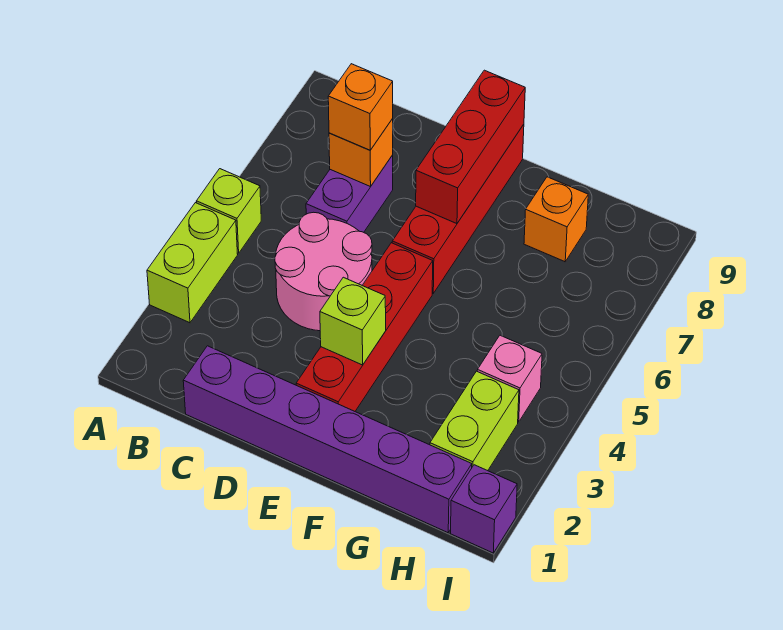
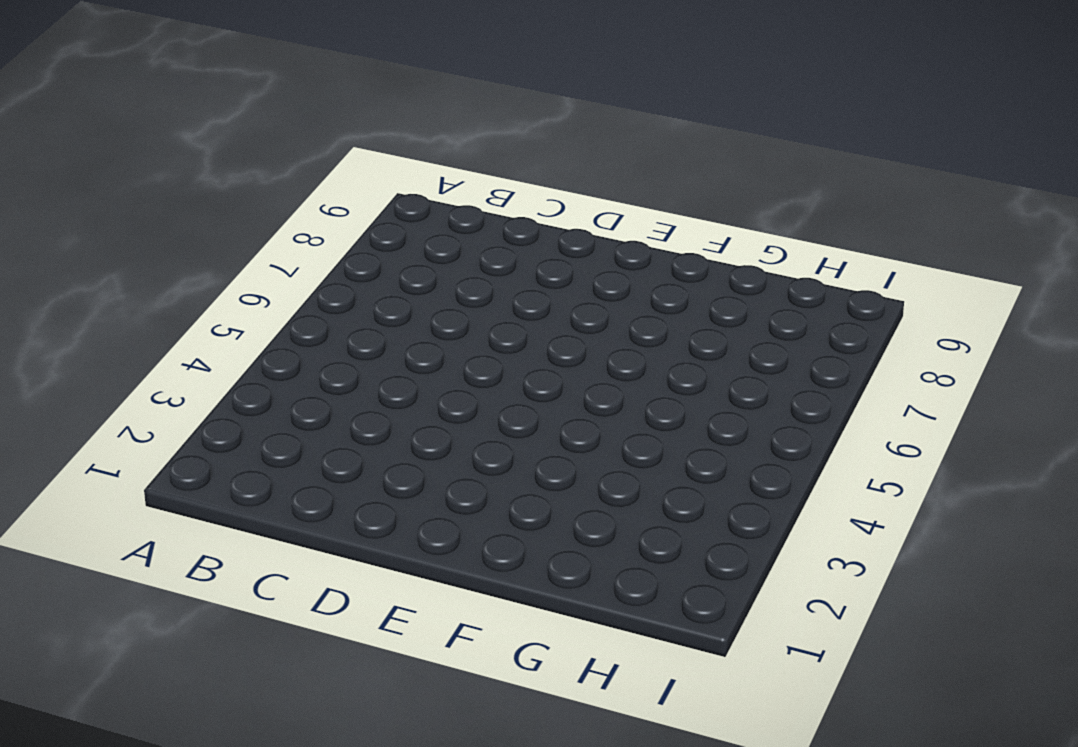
none -> lime 1x2 brick [147,203,238,323]
none -> lime 1x1 brick [196,169,261,253]
none -> purple 1x6 brick [183,346,472,533]

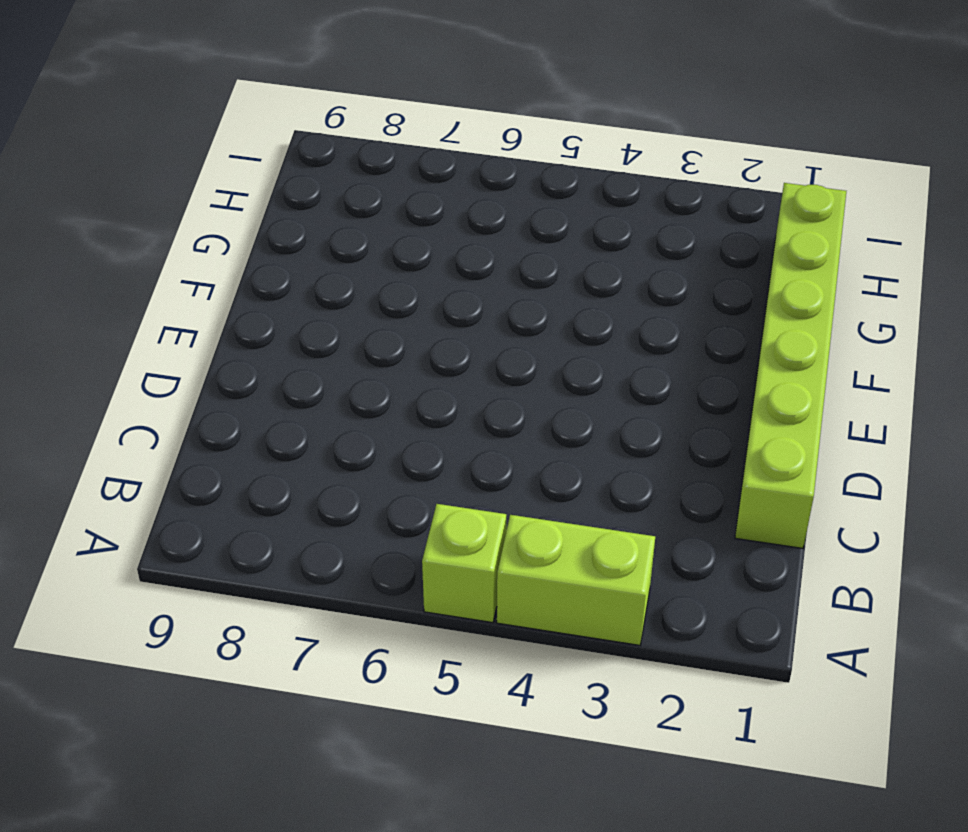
lime 1x6 brick [735,183,846,548] -> purple 1x6 brick [183,346,472,533]
none -> pink 2x2 round brick [275,212,372,331]
none -> purple 1x2 brick [306,155,393,232]
none -> red 1x4 brick [296,243,433,411]

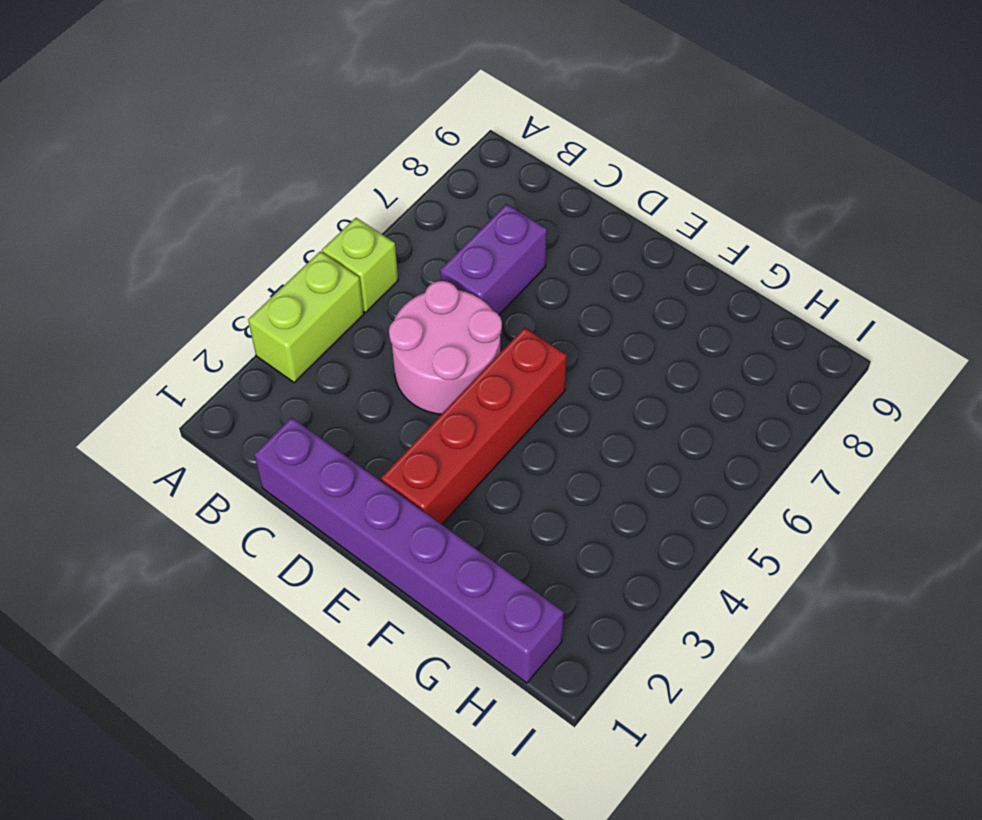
none -> red 1x4 brick [392,124,524,293]
none -> orange 1x1 brick [524,177,588,262]
none -> lime 1x2 brick [430,371,519,471]

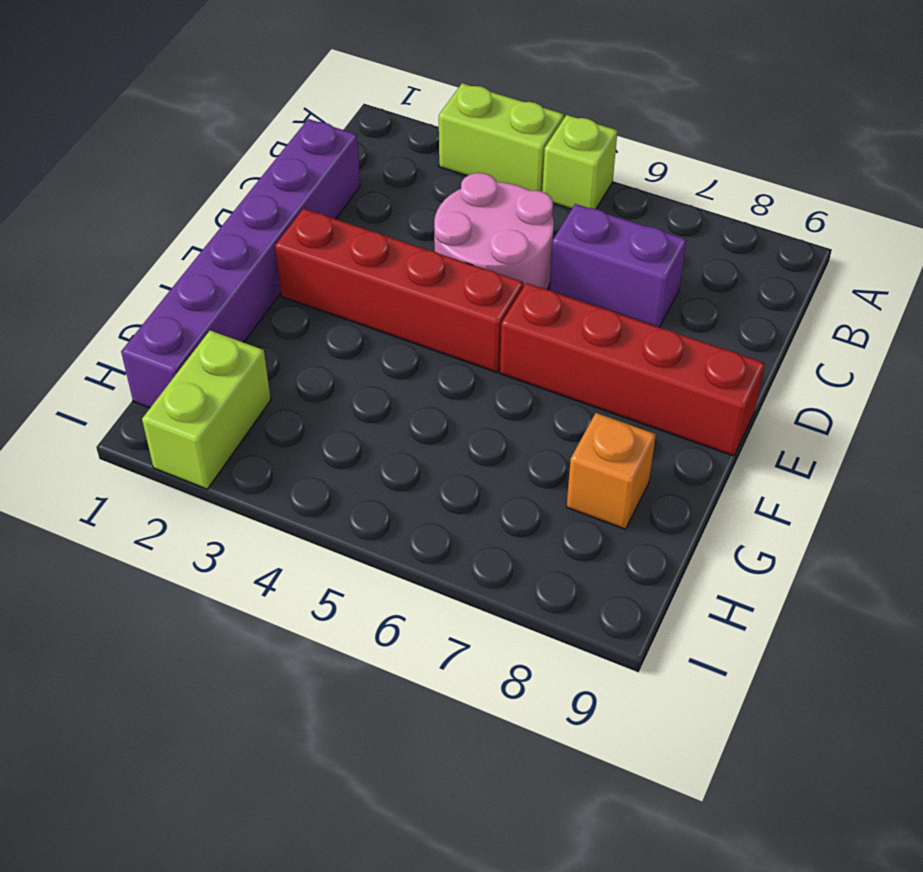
lime 1x2 brick [142,331,271,489] -> lime 1x2 brick turned to [430,371,519,471]
none -> pink 1x1 brick [477,335,542,422]
none -> purple 1x1 brick [450,465,517,553]
none -> orange 1x1 brick [329,119,393,187]

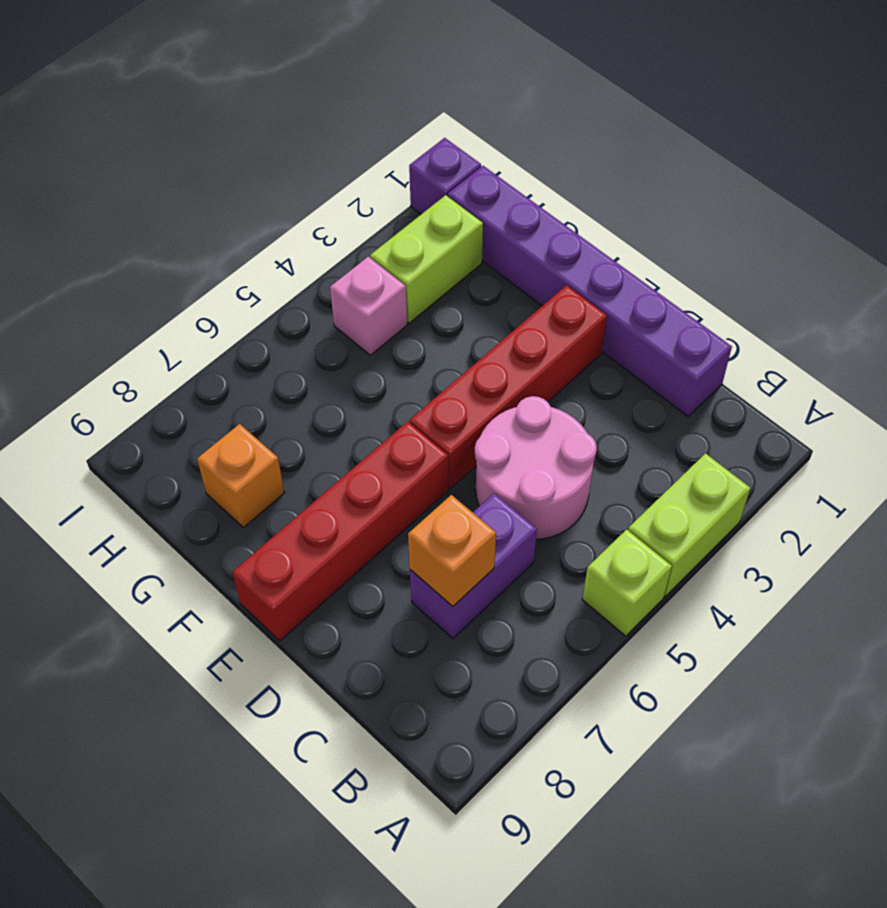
none -> lime 1x1 brick [320,277,386,365]
none -> red 1x3 brick [416,70,525,224]
none -> orange 1x1 brick [328,64,393,150]

